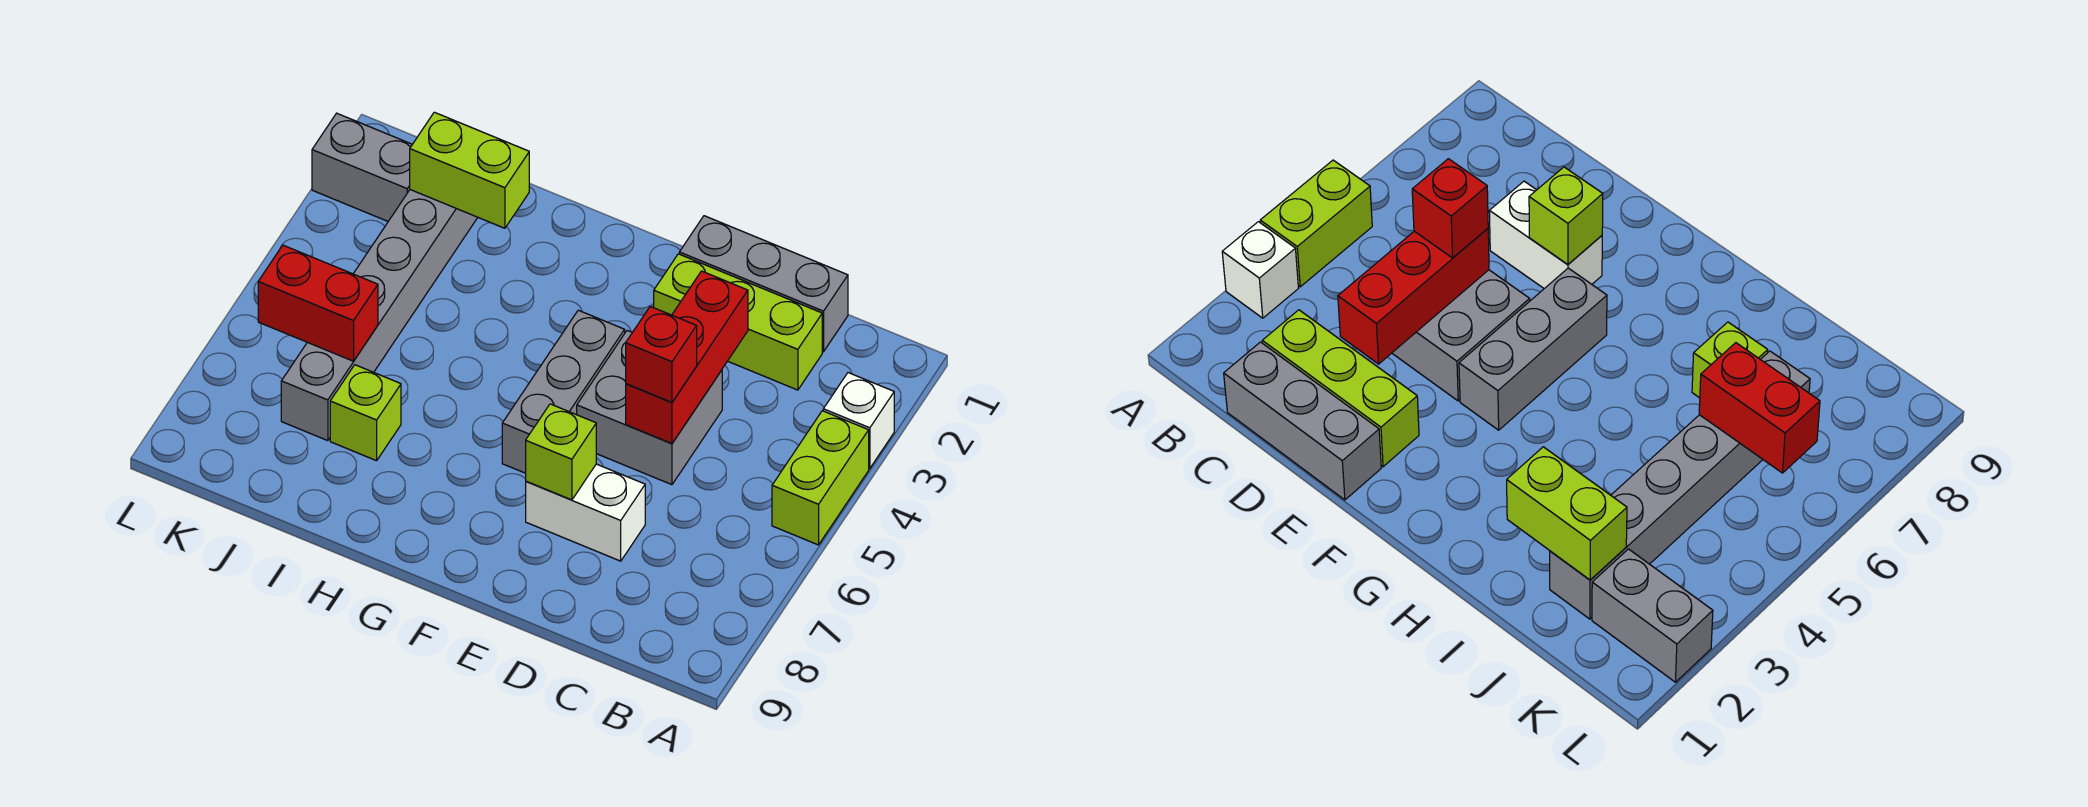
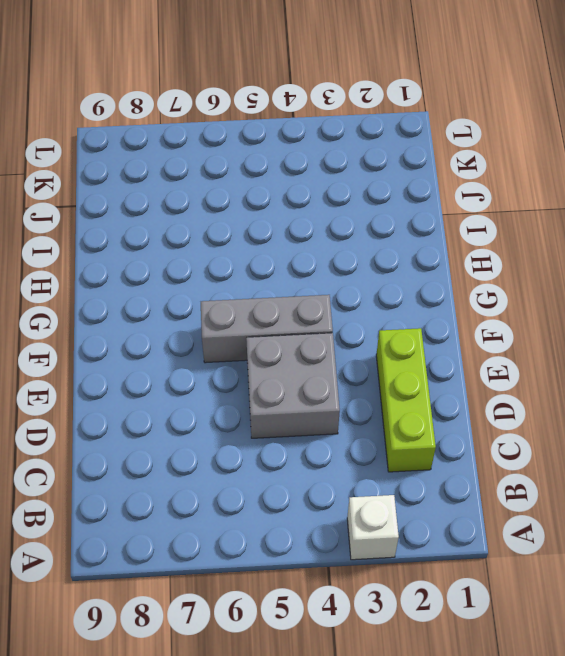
none -> lime 1x2 brick [772,411,869,545]
none -> grey 1x3 brick [679,216,848,352]
none -> white 1x2 brick [526,464,645,561]

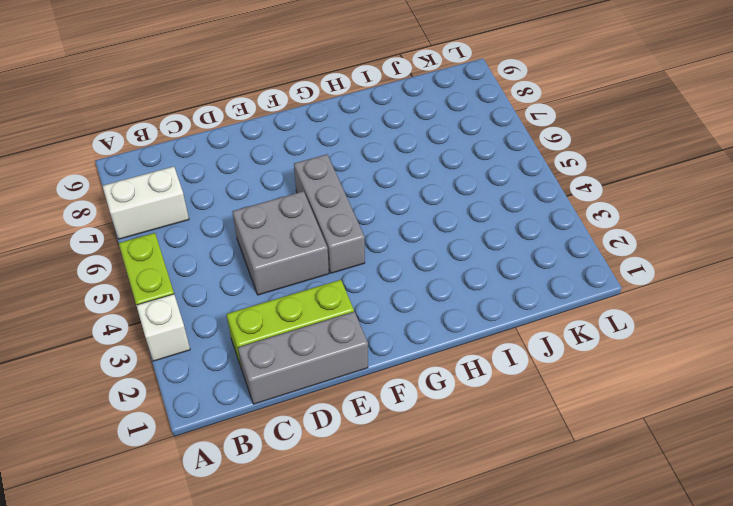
white 1x2 brick [102,167,189,239] -> white 1x2 brick moved to [526,464,645,561]
none -> lime 1x1 brick [330,365,401,461]
none -> grey 1x6 brick [281,190,478,441]
none -> grey 1x2 brick [312,113,412,221]

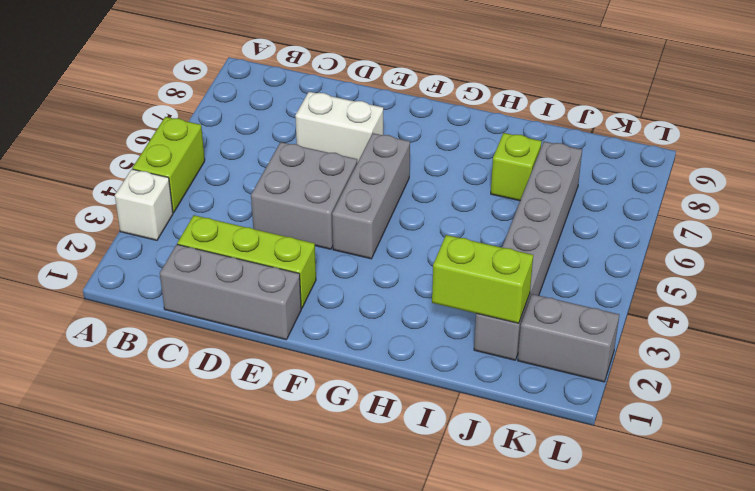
none -> red 1x3 brick [626,271,748,443]
none -> lime 1x1 brick [526,404,596,500]
none -> red 1x2 brick [258,245,378,361]

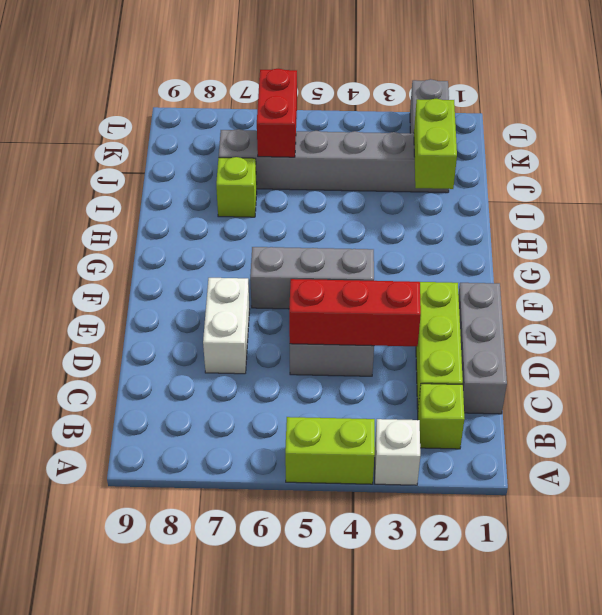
lime 1x1 brick [418,384,465,449] -> lime 1x1 brick moved to [526,404,596,500]
none -> red 1x1 brick [626,306,697,402]

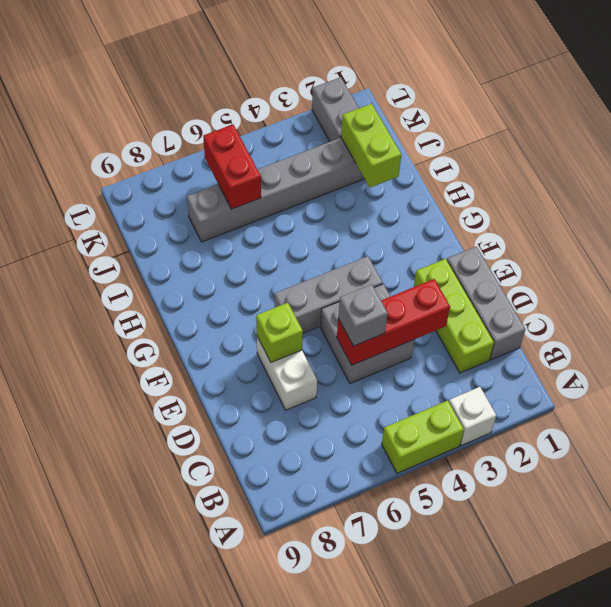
grey 1x1 brick [338,284,388,346] -> red 1x1 brick [626,306,697,402]
none -> lime 1x1 brick [330,365,401,461]

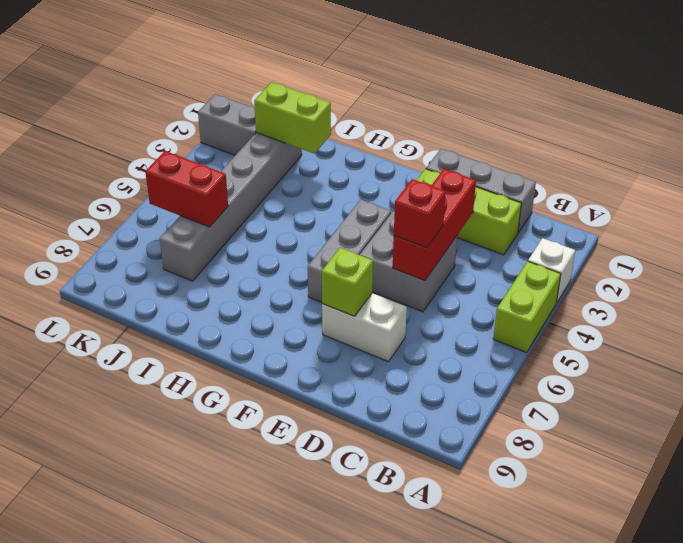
none -> lime 1x1 brick [330,365,401,461]

